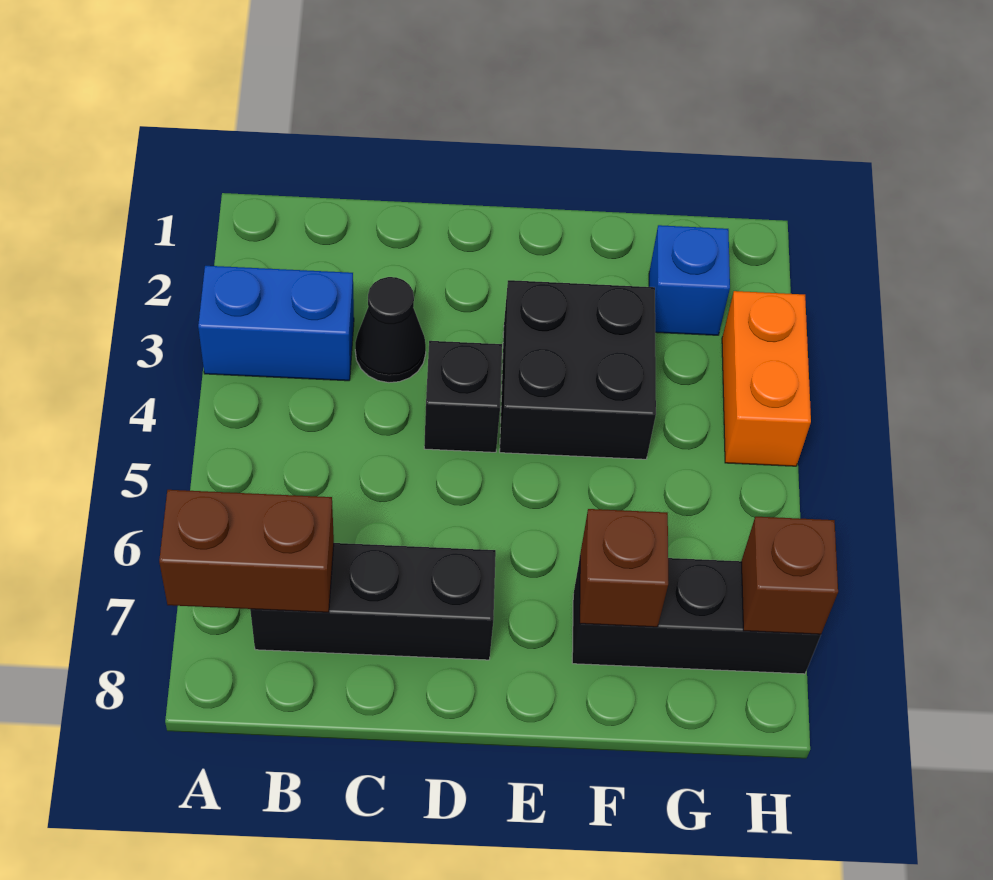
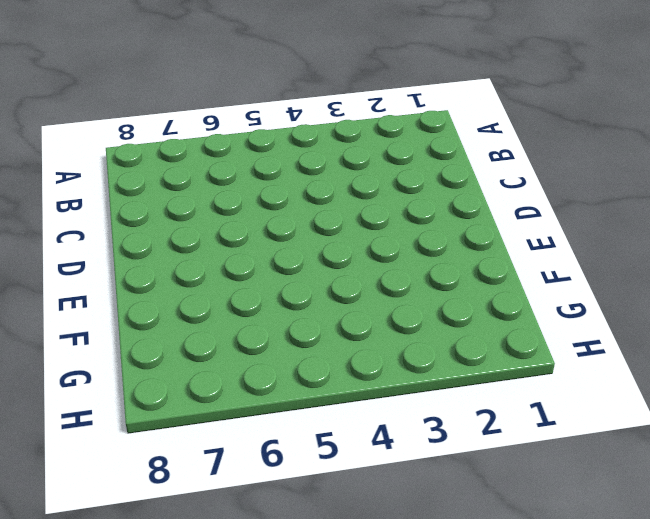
none -> blue 1x2 brick [198,266,354,381]
none -> black 1x3 brick [250,543,496,660]

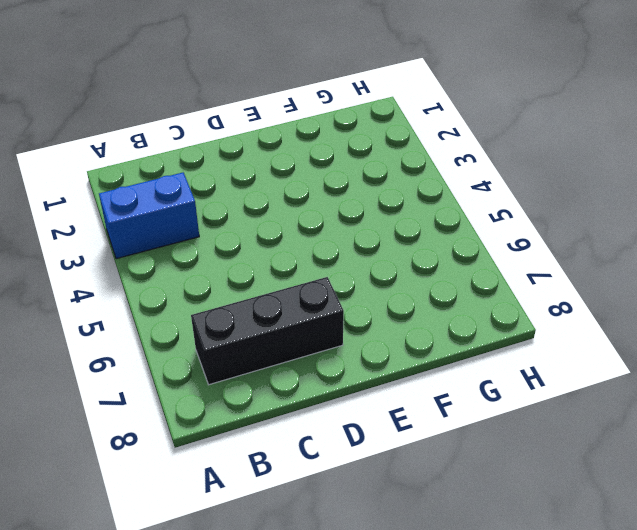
none -> black 1x1 cone [355,277,426,383]
none -> black 1x1 brick [424,341,502,452]

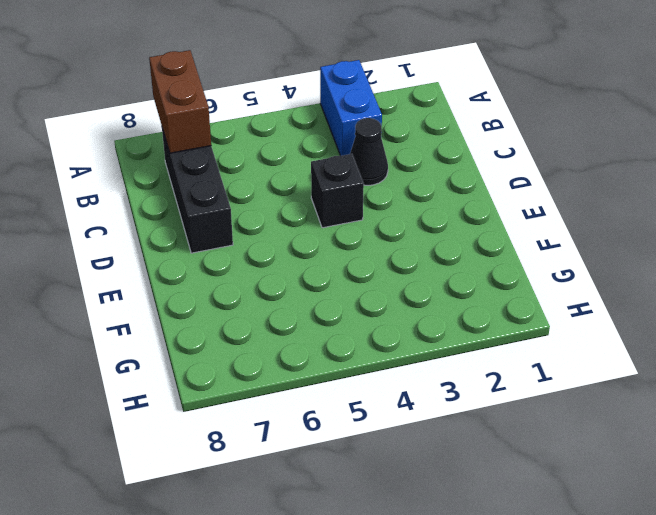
none -> black 2x2 brick [500,280,656,459]
none -> black 1x3 brick [572,558,821,674]

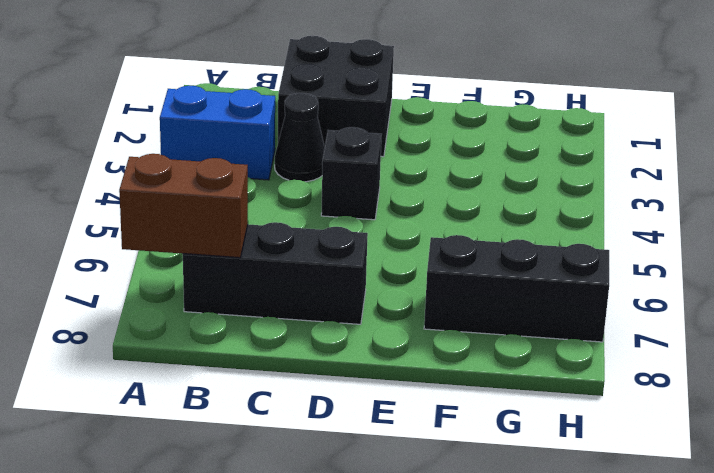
black 2x2 brick [278,36,394,157] -> black 2x2 brick moved to [500,280,656,459]
none -> blue 1x1 brick [649,225,730,335]
none -> orange 1x2 brick [722,291,811,466]

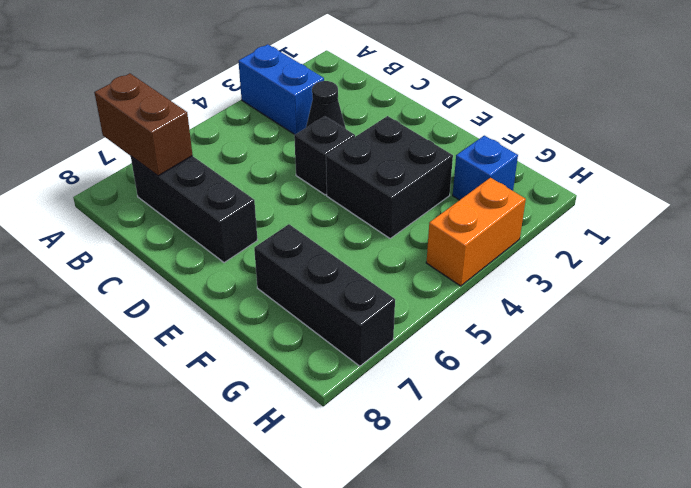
none -> brown 1x1 brick [580,509,668,627]
none -> brown 1x1 brick [741,517,838,634]

